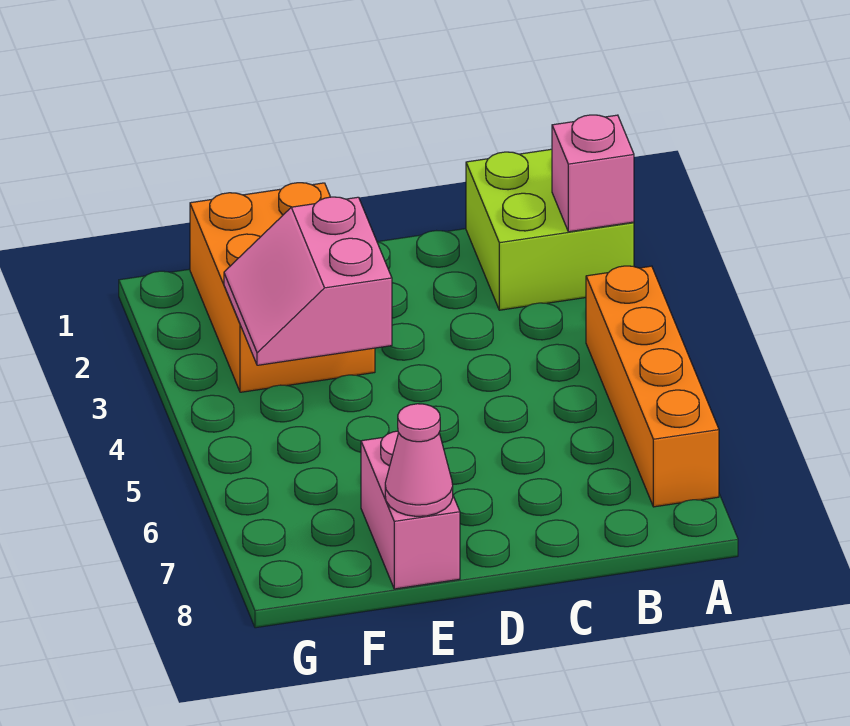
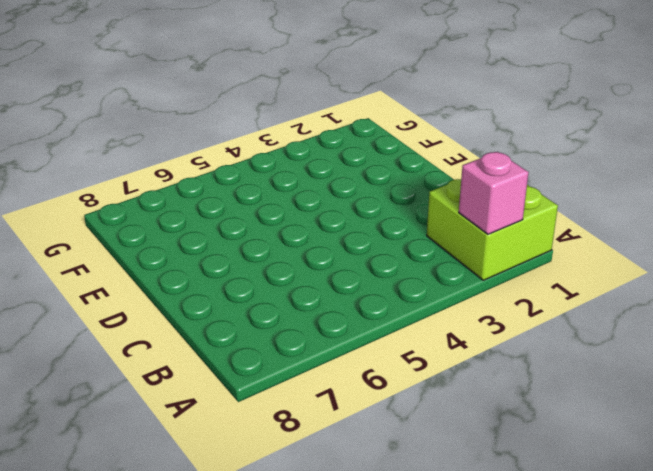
none -> orange 1x4 brick [586,266,719,507]
none -> orange 2x3 brick [190,183,375,392]

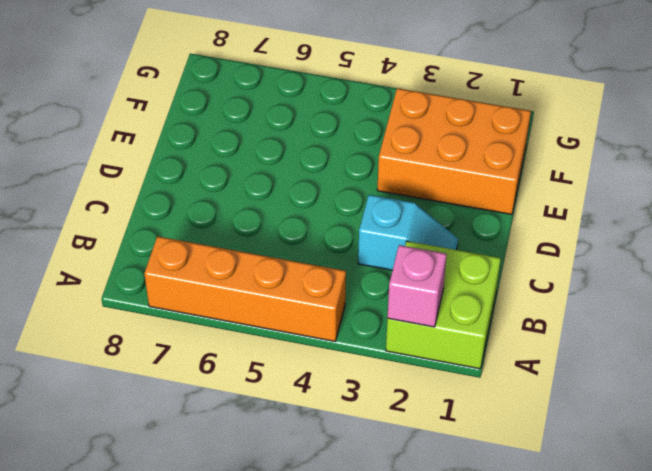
cyan 1x2 slope [358,195,458,270] -> none
none -> pink 1x2 brick [361,431,460,589]
none -> pink 2x2 slope [224,197,392,365]

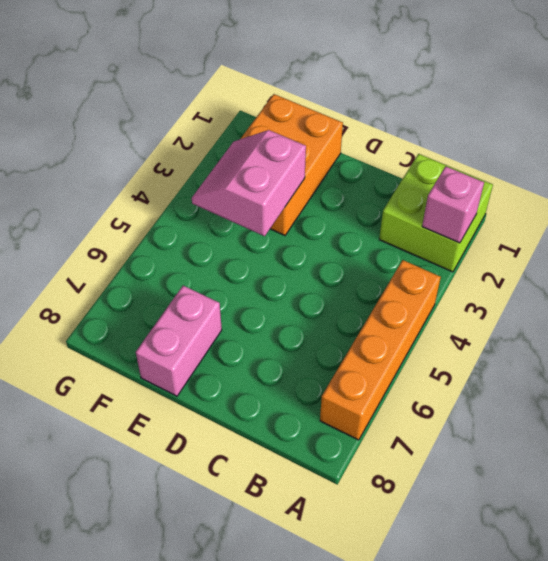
none -> pink 1x1 cone [385,404,453,516]

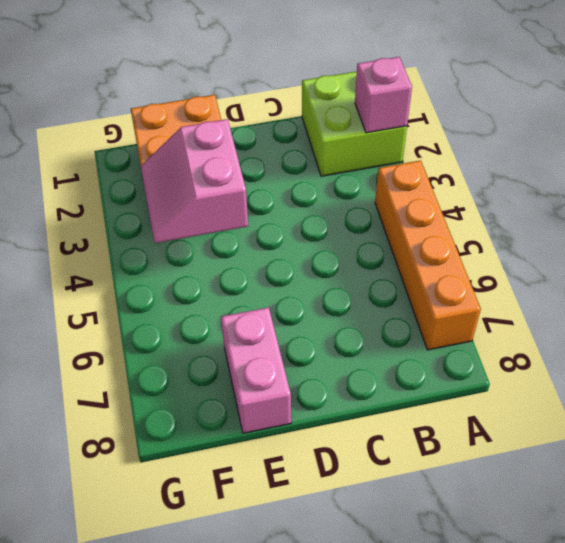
none -> pink 1x1 cone [385,404,453,516]

